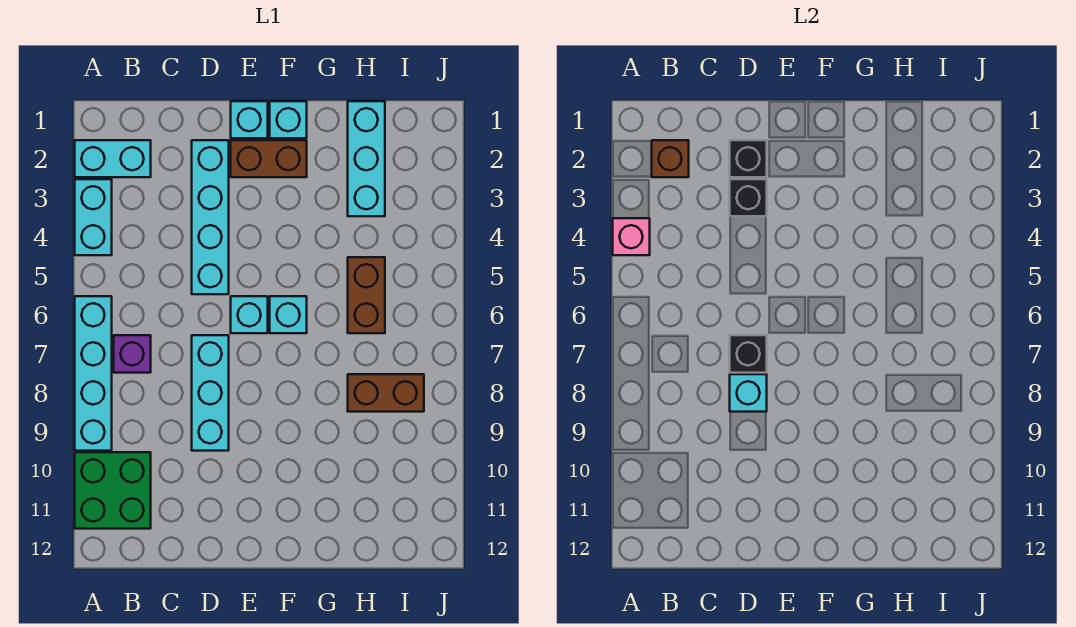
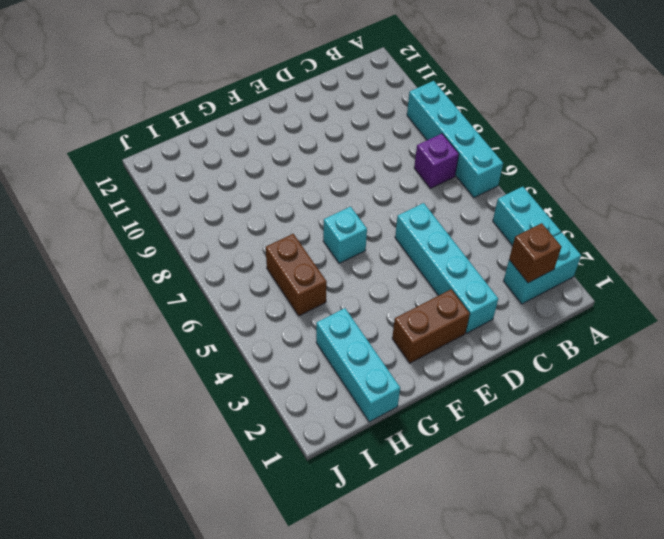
none -> green 2x2 brick [75,452,151,529]
none -> cyan 1x3 brick [192,335,229,451]
none -> cyan 1x1 brick [231,101,268,138]

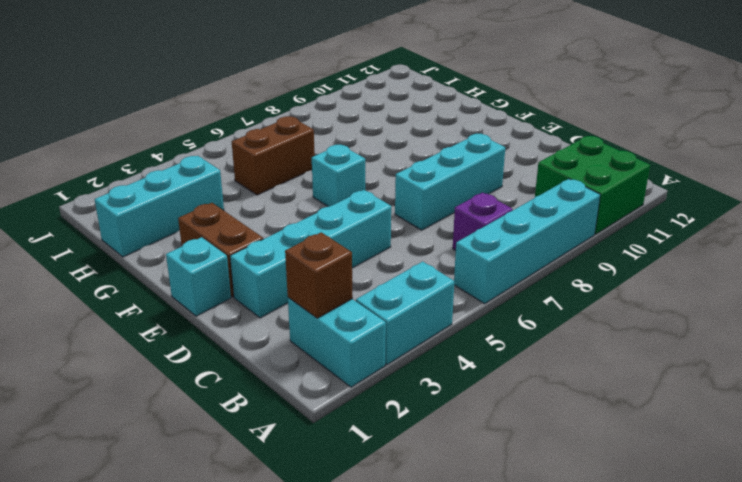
none -> cyan 1x1 brick [231,296,268,333]
none -> cyan 1x1 brick [270,101,307,138]
none -> brown 1x2 brick [348,374,424,412]

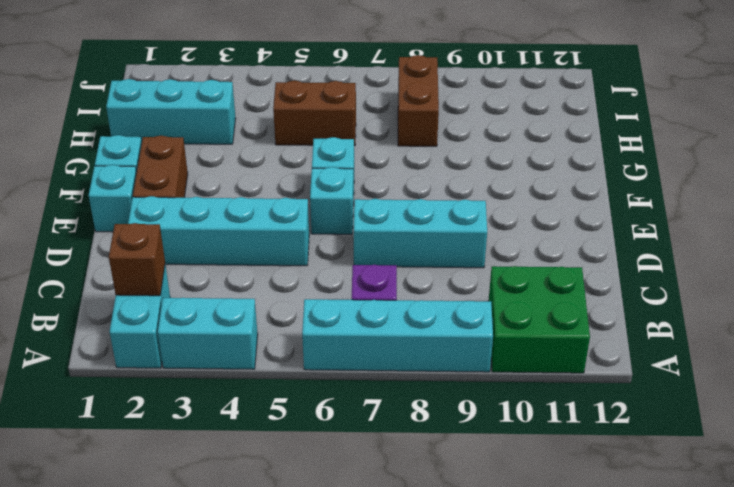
none -> pink 1x1 brick [613,218,650,255]
none -> black 1x1 brick [730,140,767,177]
none -> black 1x1 brick [730,179,767,216]

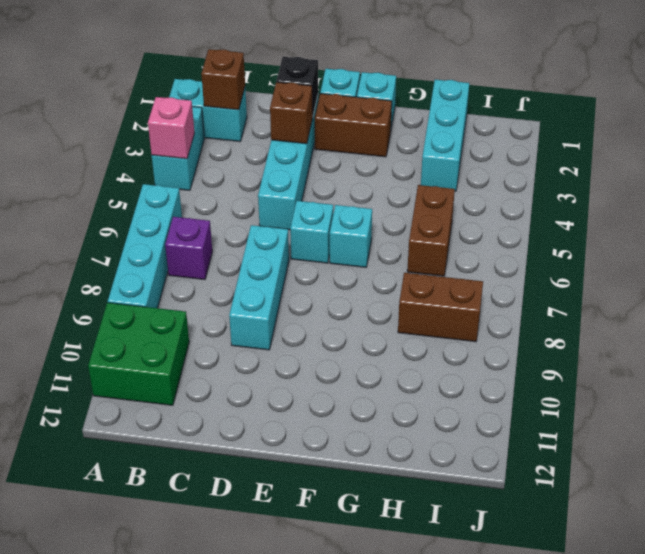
brown 1x1 brick [270,82,313,144] -> black 1x1 brick [730,179,767,216]
none -> black 1x1 brick [730,335,767,373]
none -> cyan 1x1 brick [730,374,767,412]

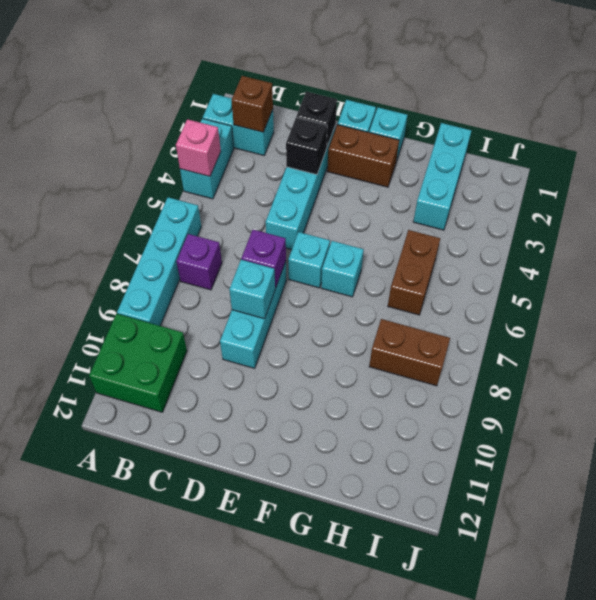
purple 1x1 brick [241,230,286,288] -> black 1x1 brick [730,335,767,373]

